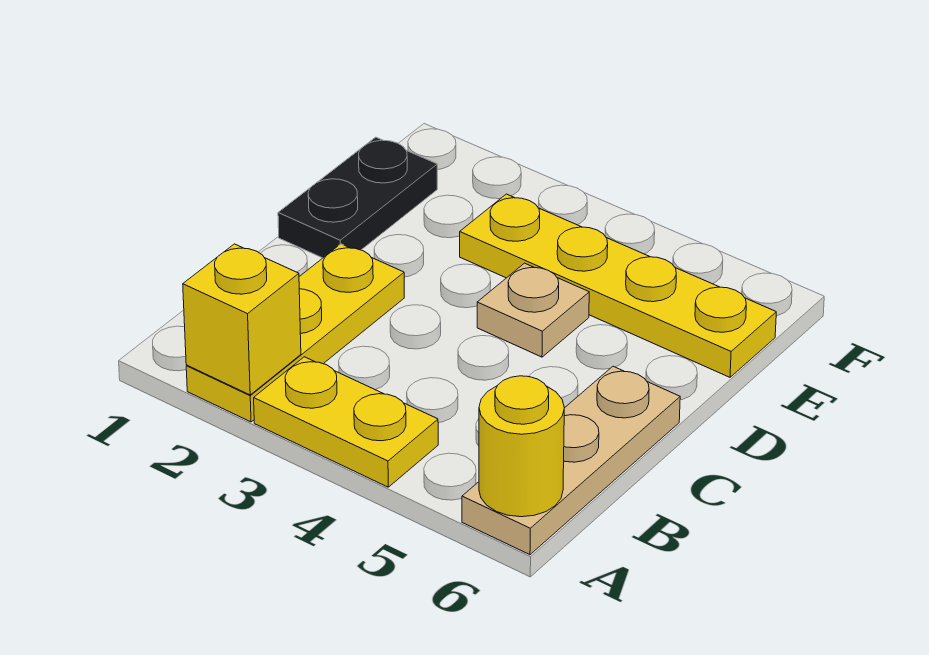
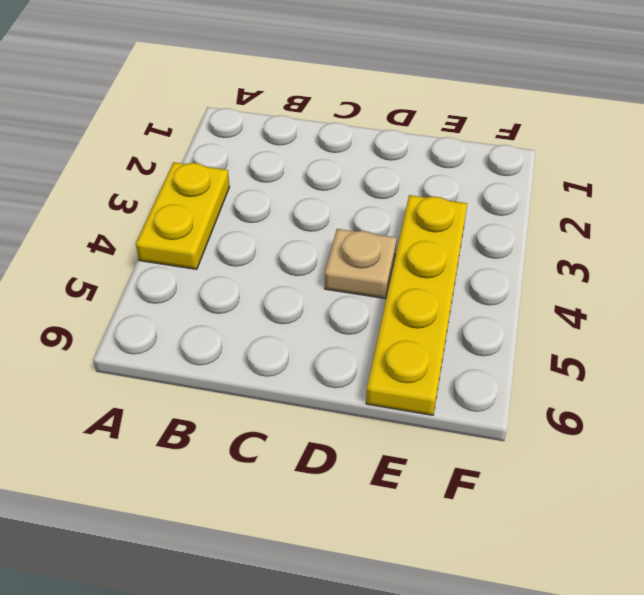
none -> yellow 1x3 plate [186,244,404,422]
none -> tan 1x3 plate [462,366,680,555]

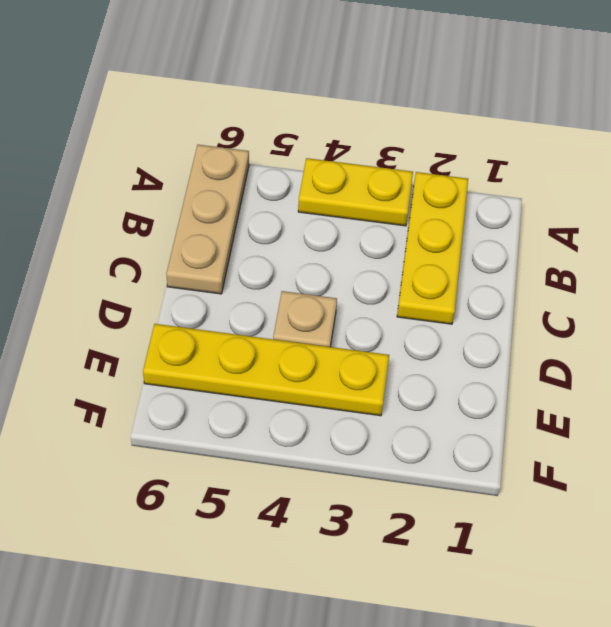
none -> black 1x2 plate [278,137,437,258]
none -> yellow 1x1 brick [183,244,301,395]

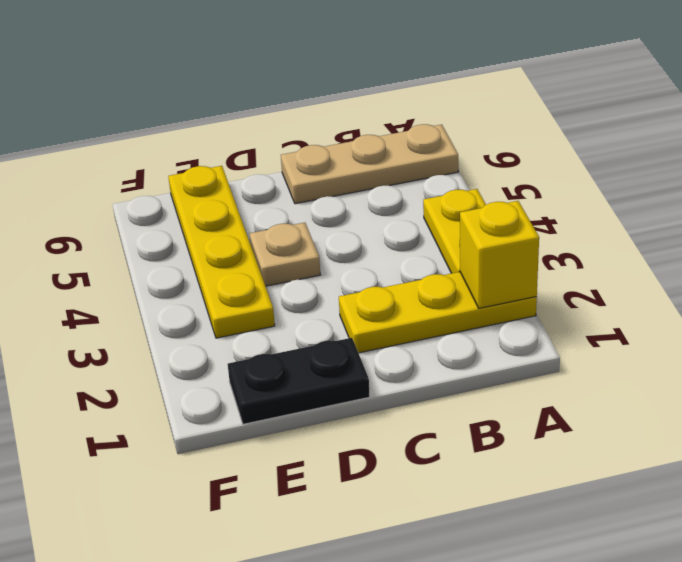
none -> yellow 1x1 round brick [479,376,564,517]

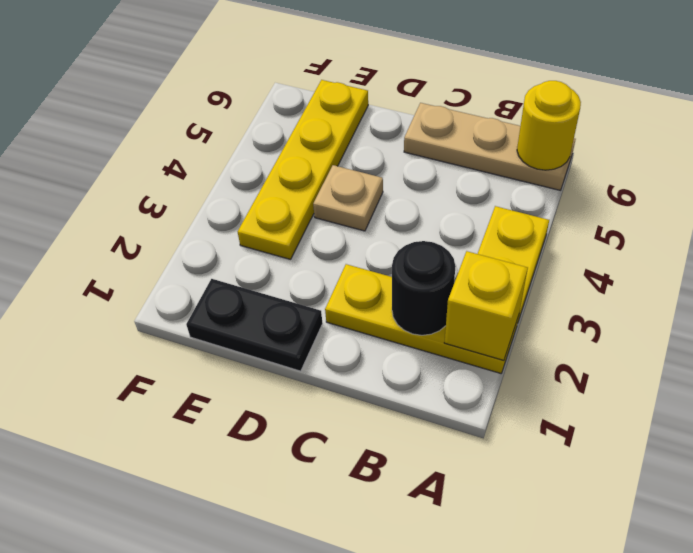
black 1x1 round brick [392,241,456,335] -> none

